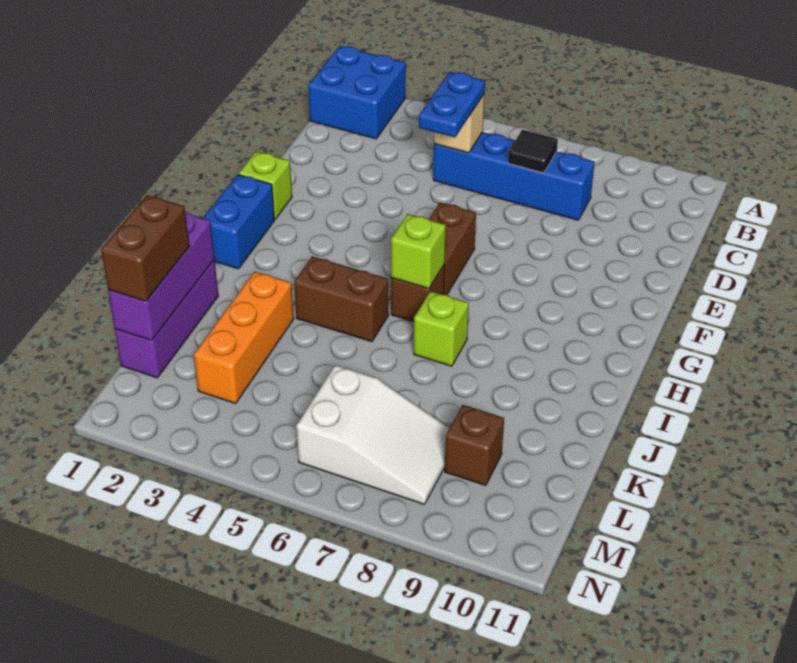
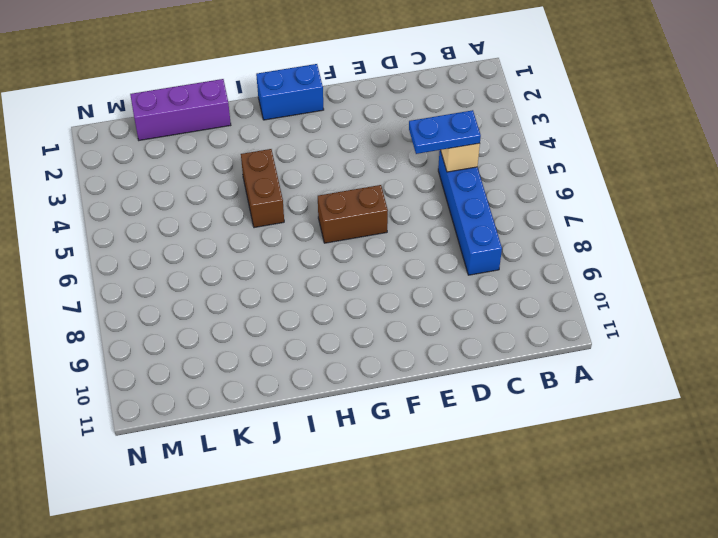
none -> blue 2x2 brick [308,46,406,139]
none -> lime 1x1 brick [238,151,292,219]
none -> brown 1x1 brick [391,264,445,322]

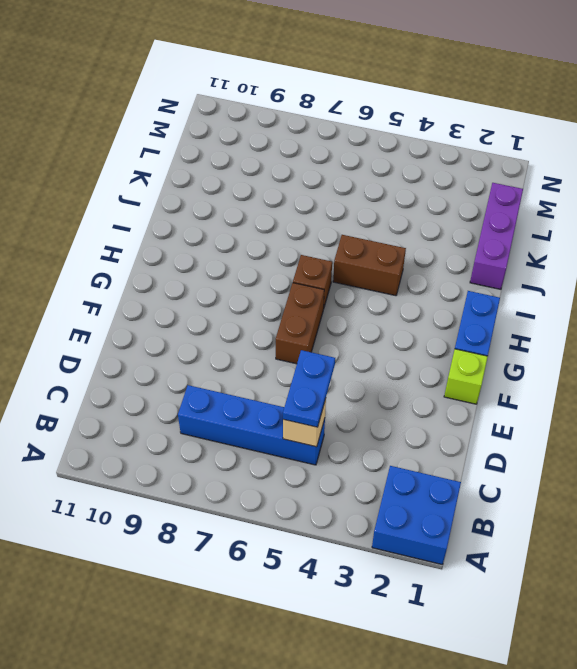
none -> lime 1x1 brick [414,291,469,366]
none -> orange 1x3 brick [194,271,294,403]
none -> white 2x3 slope [296,365,449,504]

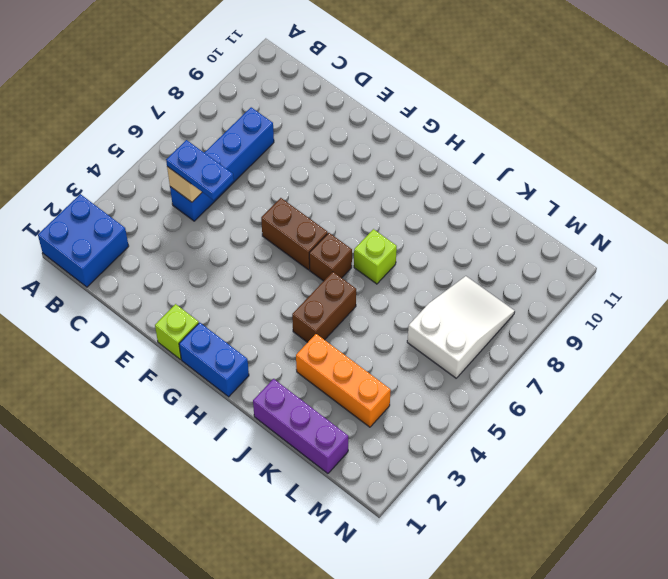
none -> brown 1x1 brick [445,405,504,486]
none -> black 1x1 tile [508,130,558,173]
none -> lime 1x1 brick [391,214,446,289]

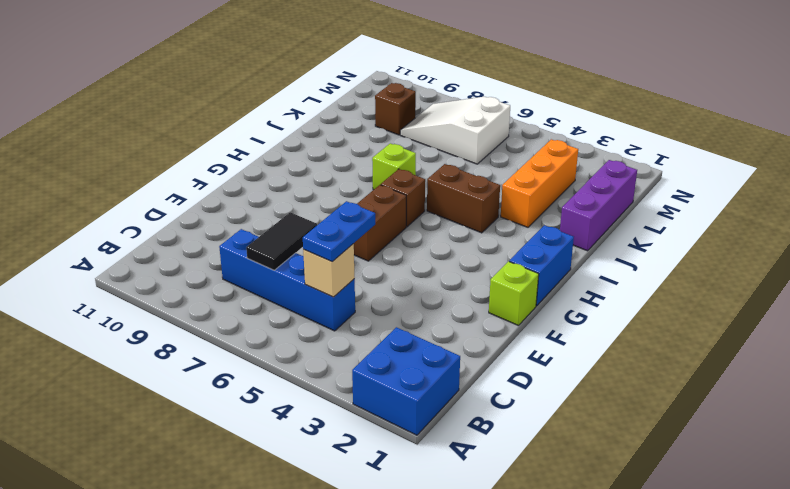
black 1x2 tile [246,212,317,270] -> black 1x1 tile [508,130,558,173]
none -> lime 1x1 brick [391,214,446,289]
none -> purple 1x3 brick [108,212,214,341]
none -> brown 1x2 brick [101,195,189,301]

